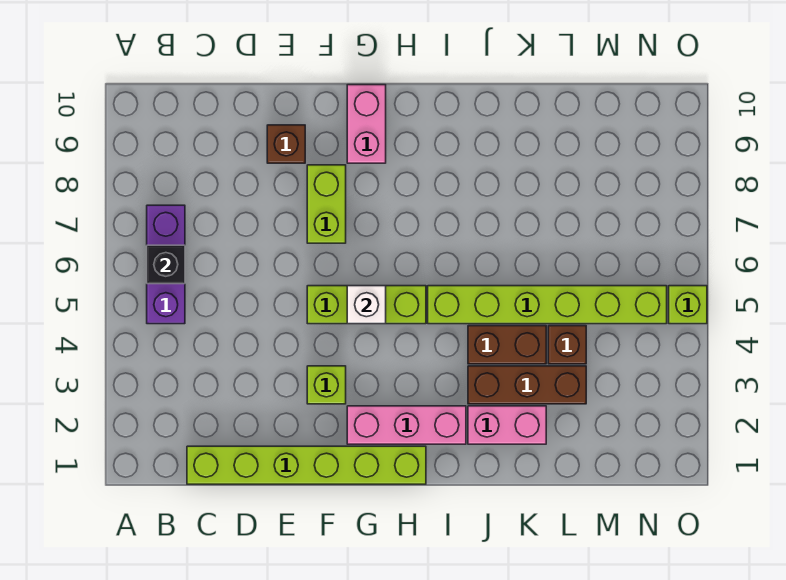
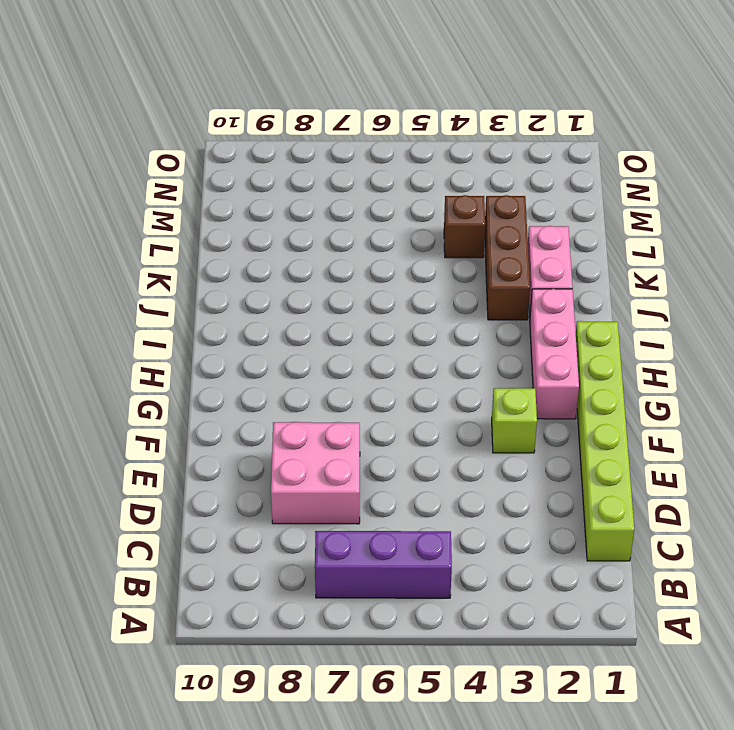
pink 2x2 brick [271,422,360,524] -> none
none -> brown 1x1 brick [267,125,305,163]
none -> lime 1x3 brick [307,286,426,324]
none -> lime 1x2 brick [307,165,346,243]

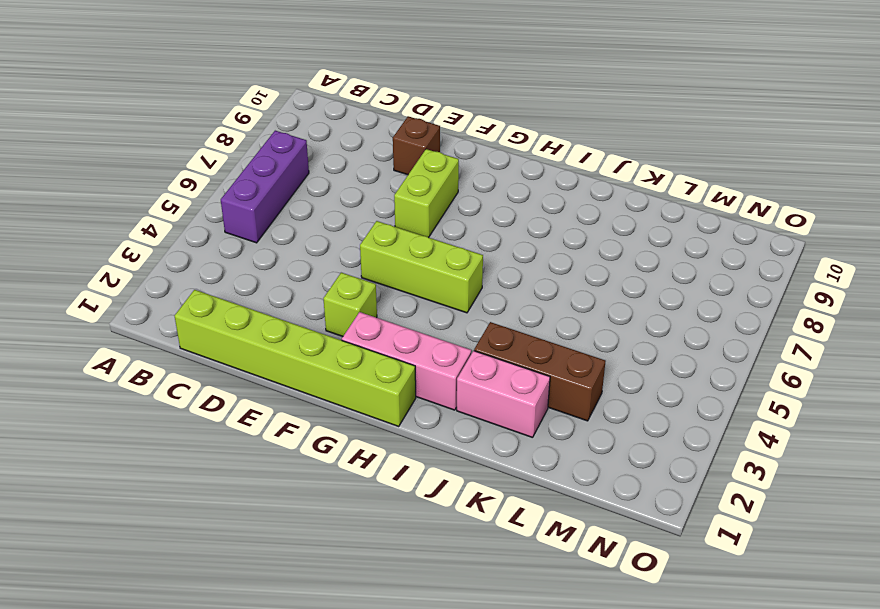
none -> pink 1x2 brick [347,85,386,163]
none -> lime 1x6 brick [428,286,667,324]
none -> brown 1x2 brick [468,326,546,364]

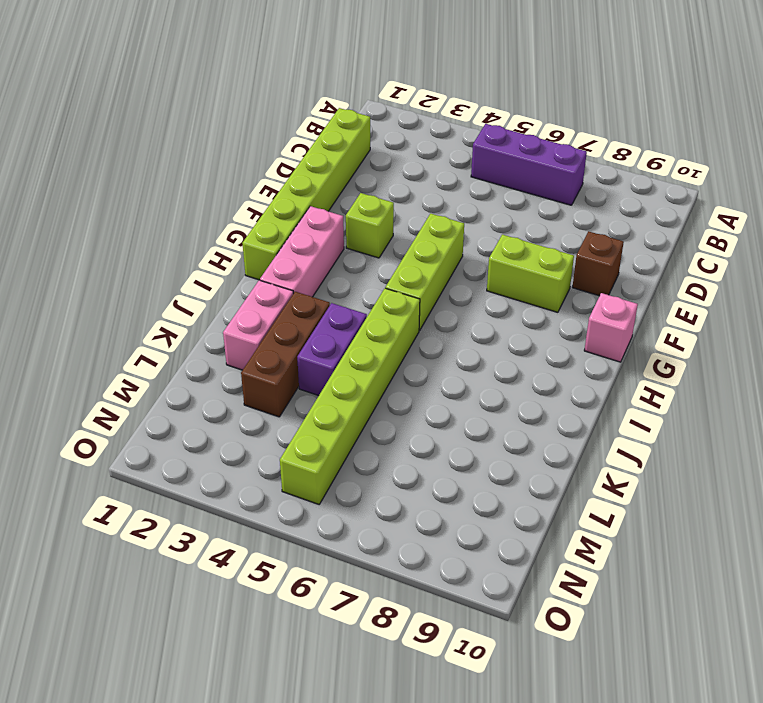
pink 1x1 brick [584,293,638,362] -> pink 1x2 brick [347,85,386,163]
purple 1x2 brick [297,303,367,396] -> brown 1x2 brick [468,326,546,364]
none -> brown 1x1 brick [548,326,586,364]
none -> lime 1x1 brick [669,286,707,324]
none -> black 1x1 brick [147,245,185,284]

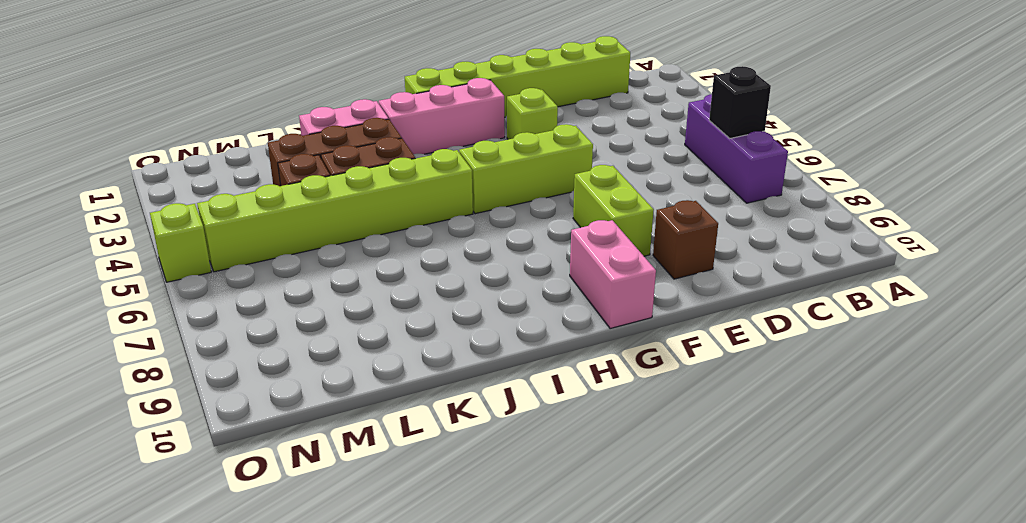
none -> white 1x1 brick [347,286,386,324]

